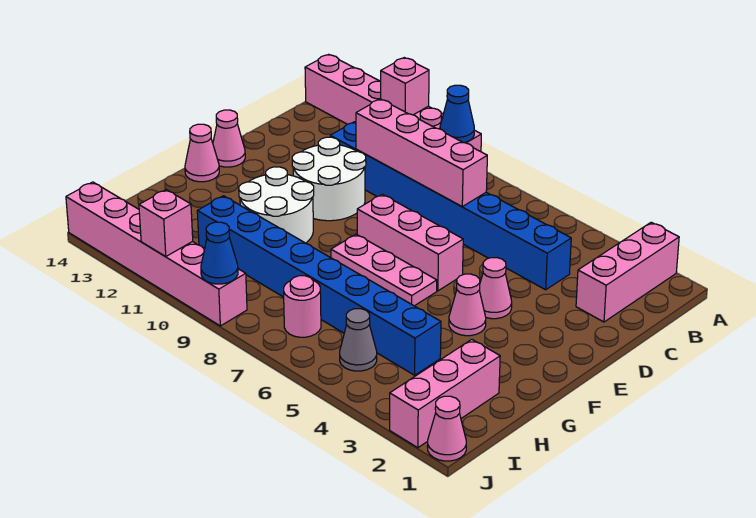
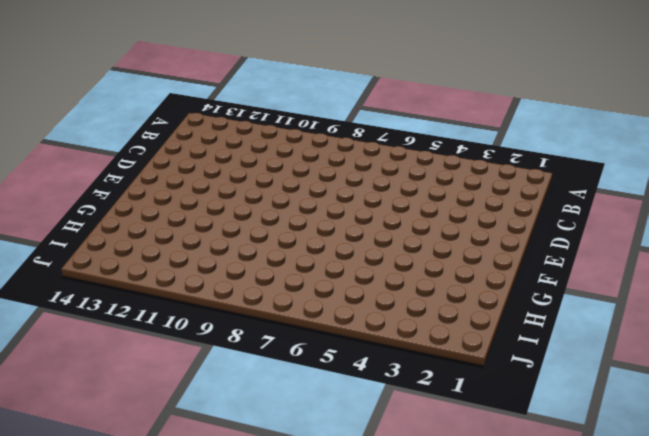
none -> pink 1x3 brick [576,222,679,322]
none -> pink 1x6 brick [305,54,481,152]
none -> blue 1x8 brick [330,122,571,290]

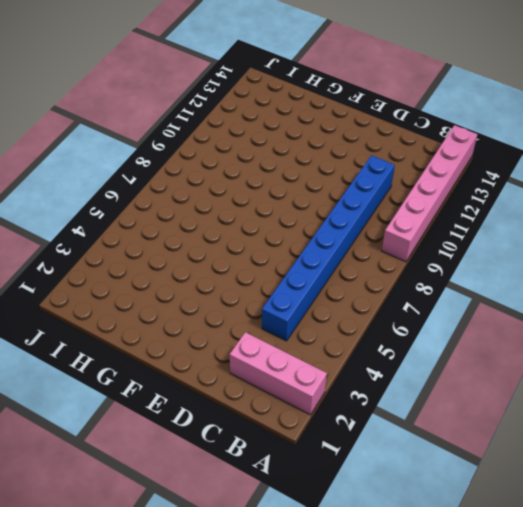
none -> white 2x2 round brick [292,137,366,221]
none -> pink 1x1 cone [479,258,512,319]
none -> pink 1x3 brick [357,194,463,291]

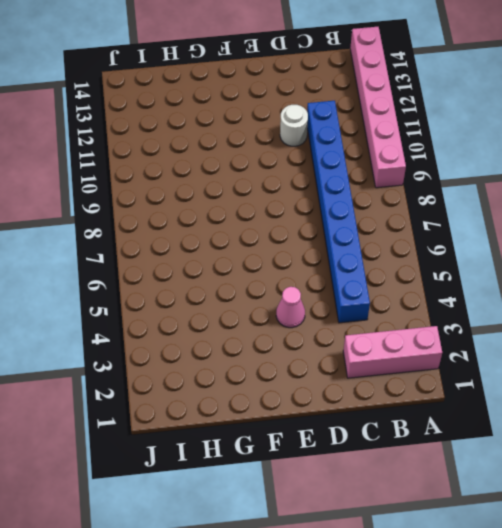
white 1x1 round brick [280,105,308,146] -> white 2x2 round brick [292,137,366,221]
none -> pink 1x3 brick [357,194,463,291]
none -> pink 1x1 cone [213,110,245,167]
none -> pink 1x1 cone [449,274,486,336]

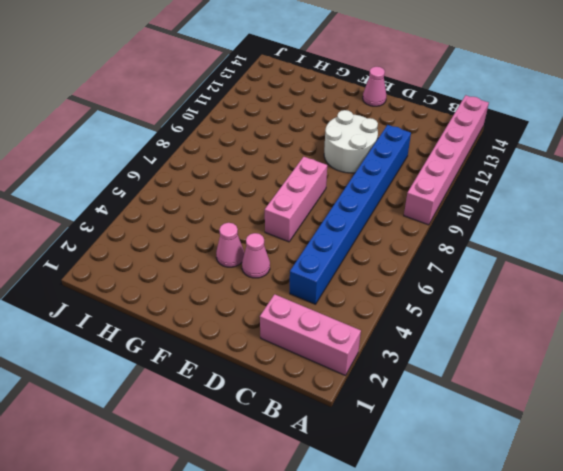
none -> pink 1x3 plate [331,234,437,306]
none -> white 2x2 round brick [239,167,314,243]
none -> pink 1x1 cone [185,124,219,182]

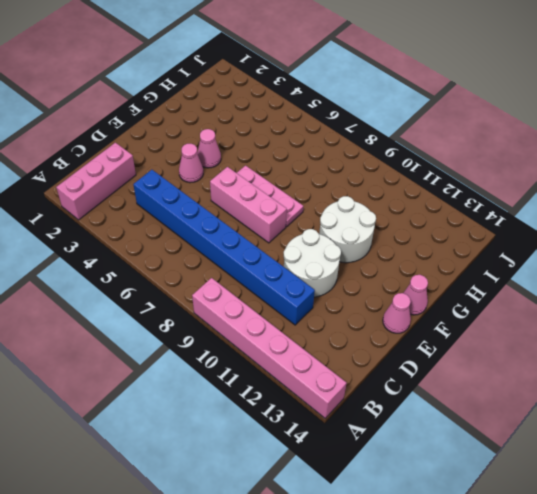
none -> pink 1x3 brick [390,339,500,448]
none -> blue 1x8 brick [197,196,441,375]
none -> grey 1x1 cone [340,309,377,371]

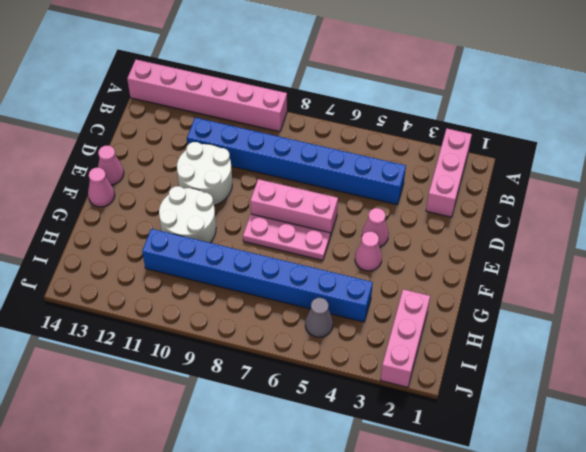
none -> pink 1x1 round brick [284,276,321,337]
none -> pink 1x1 cone [427,396,466,461]
none -> pink 1x6 brick [66,182,247,326]

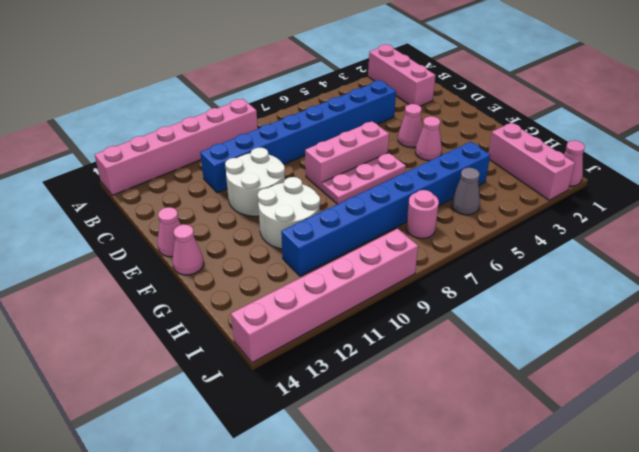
none -> blue 1x1 cone [440,85,474,143]
none -> pink 1x1 brick [381,58,429,115]
none -> pink 1x4 brick [356,99,487,206]

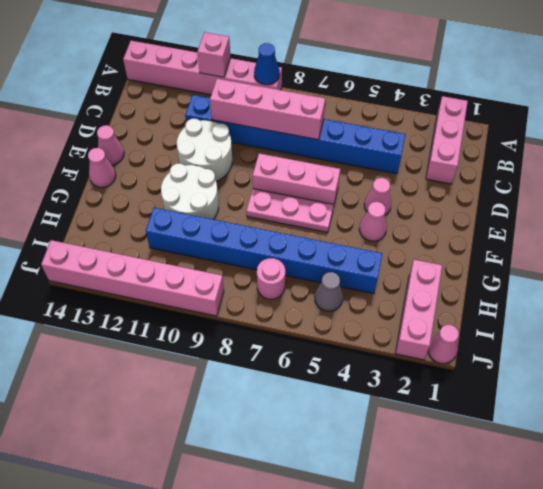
none -> blue 1x1 cone [201,222,238,284]
none -> pink 1x1 brick [139,190,193,257]

